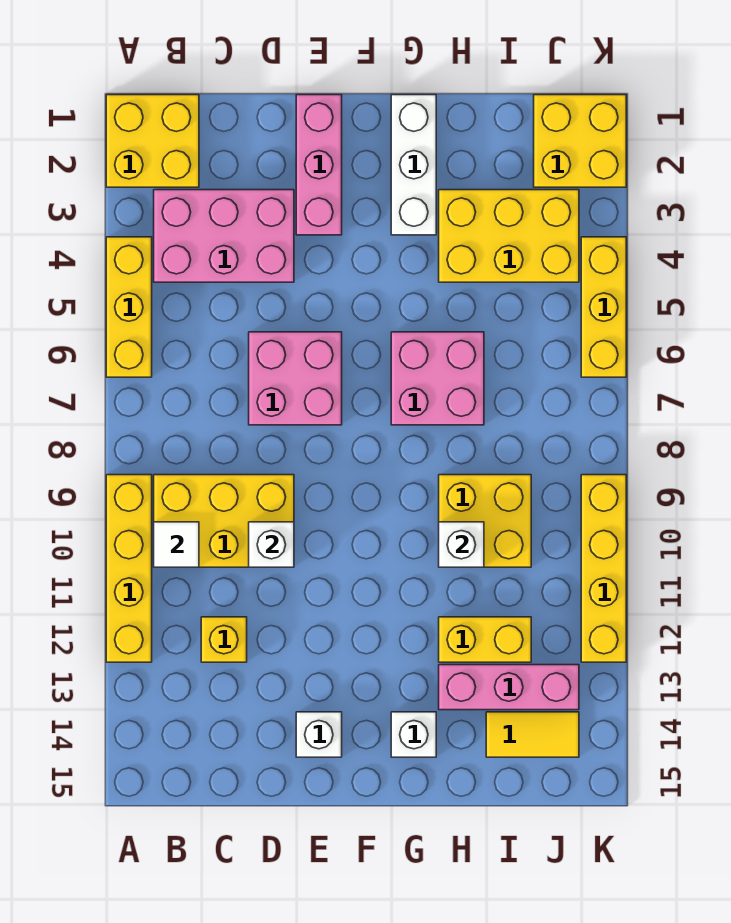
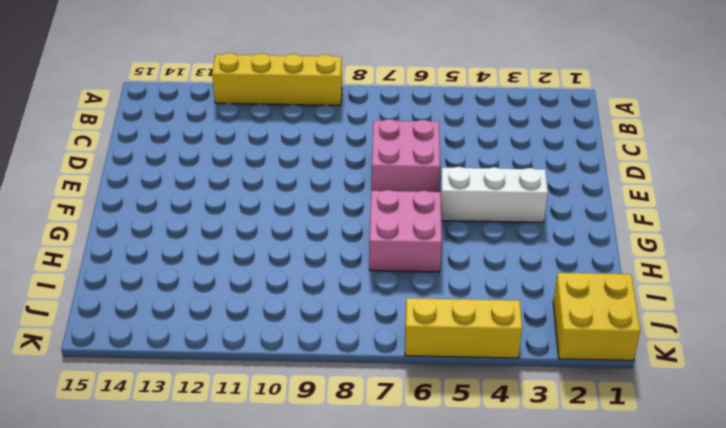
white 1x3 brick [441,167,548,222] -> white 1x3 brick moved to [391,95,436,235]
none -> yellow 2x2 brick [106,95,199,187]
none -> yellow 1x3 brick [106,237,152,377]
none -> pink 2x3 brick [154,190,294,282]

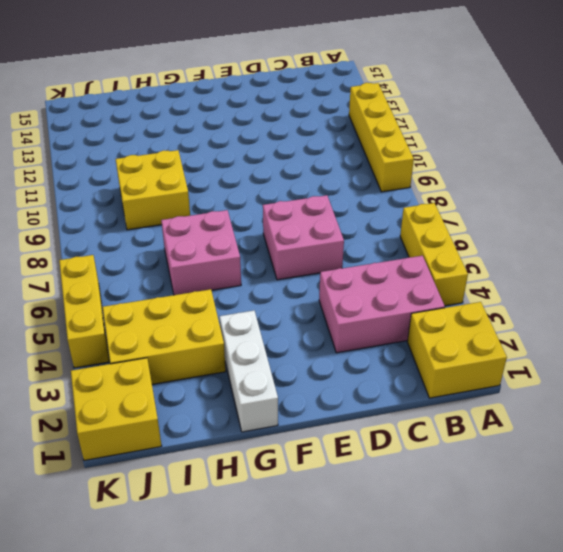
none -> yellow 2x3 brick [154,475,294,567]
none -> yellow 1x1 brick [201,617,247,662]
none -> pink 1x3 brick [296,95,342,235]

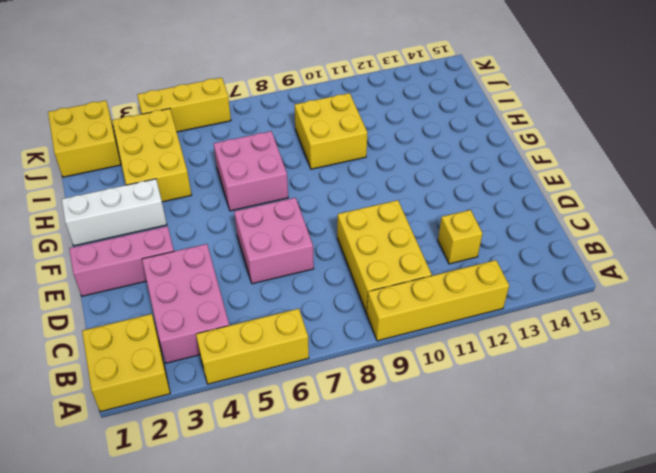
none -> white 1x1 brick [296,712,342,757]
none -> white 1x1 brick [391,712,436,757]
none -> yellow 1x2 brick [439,617,531,662]

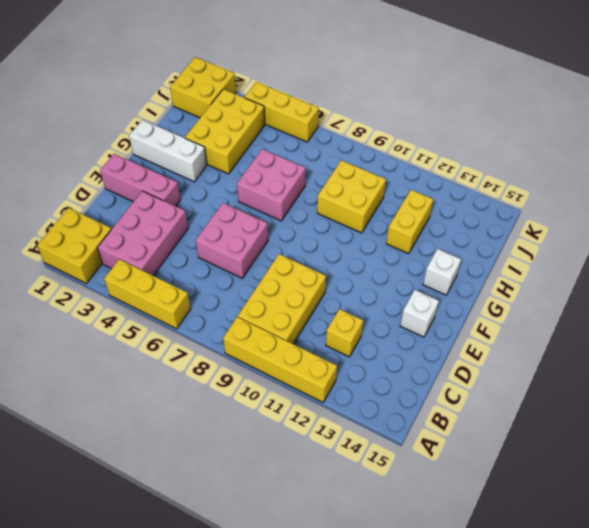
none -> pink 1x3 brick [439,665,579,710]
none -> yellow 1x2 tile [486,712,579,757]
none -> yellow 1x4 brick [581,475,626,662]

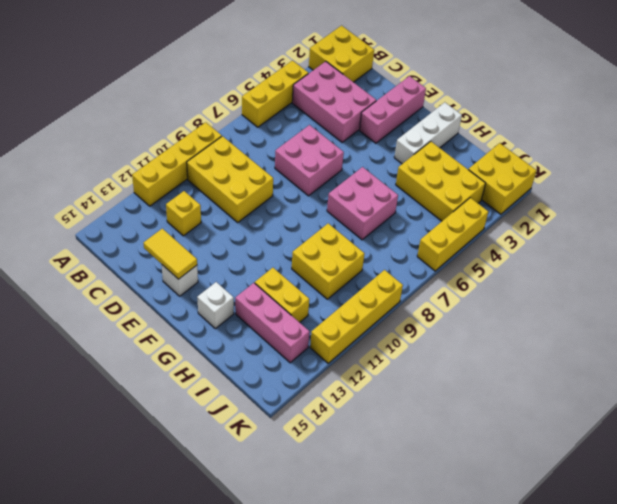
yellow 1x2 tile [143,228,197,279] -> yellow 1x2 tile moved to [486,712,579,757]
none -> white 1x1 tile [154,522,199,567]
none -> white 1x1 brick [249,522,294,567]
none -> white 1x1 brick [439,522,484,567]

